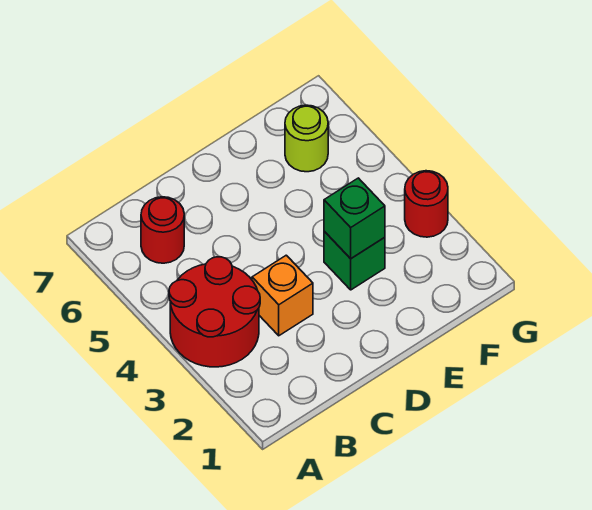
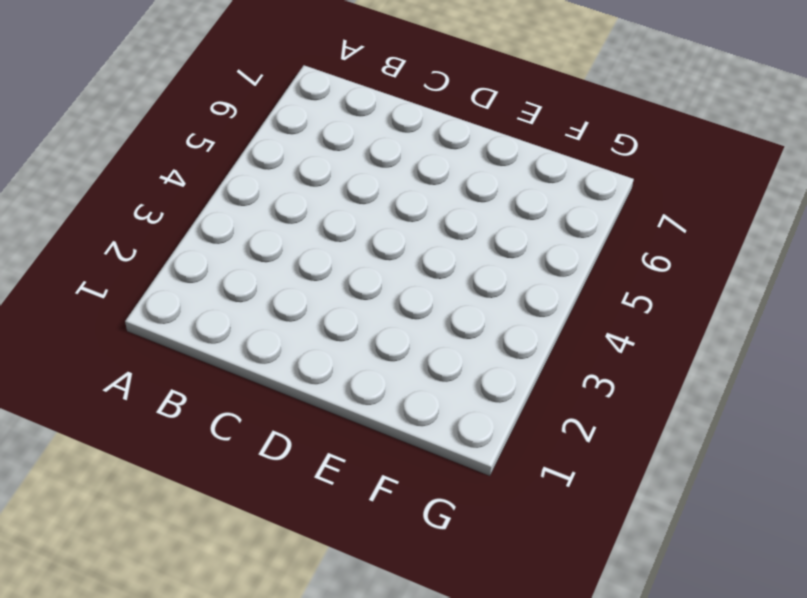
none -> red 2x2 round brick [169,257,260,367]
none -> red 1x1 round brick [141,197,184,263]

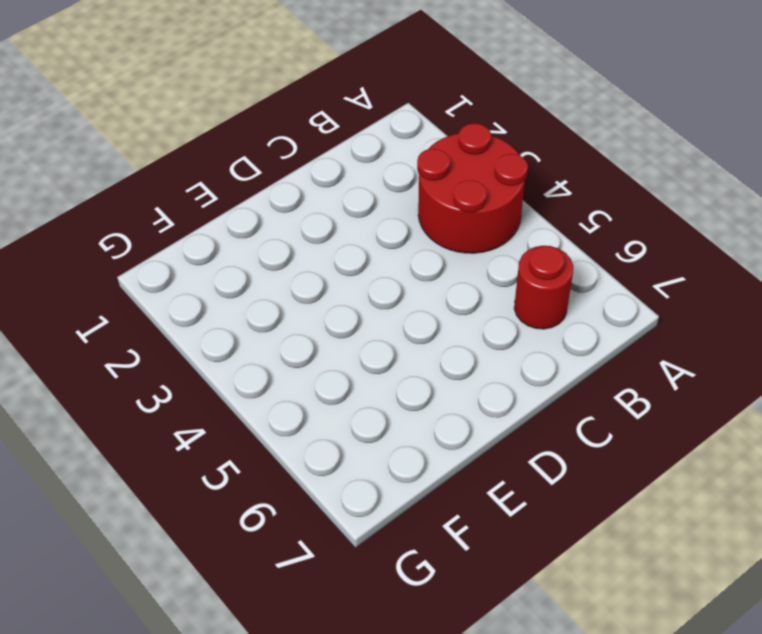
none -> orange 1x1 brick [252,255,313,336]
none -> green 1x1 brick [324,231,385,290]

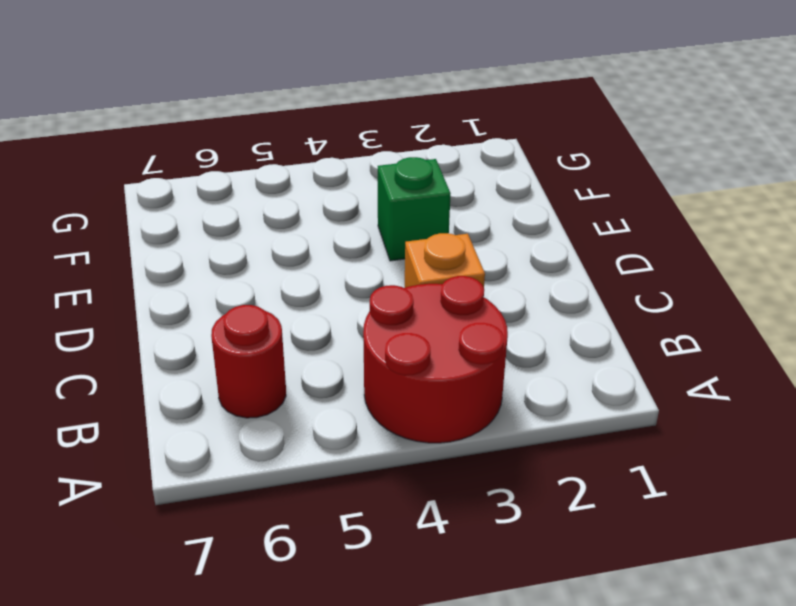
none -> lime 1x1 round brick [285,105,328,172]
none -> red 1x1 round brick [405,171,448,237]

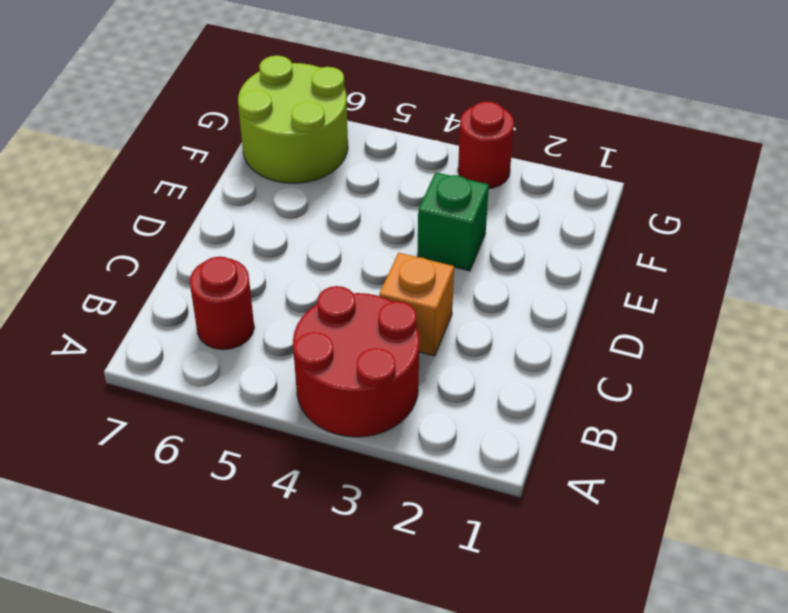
lime 2x2 round brick [238,56,348,183] -> lime 1x1 round brick [285,105,328,172]
none -> green 1x1 brick [324,178,385,259]

